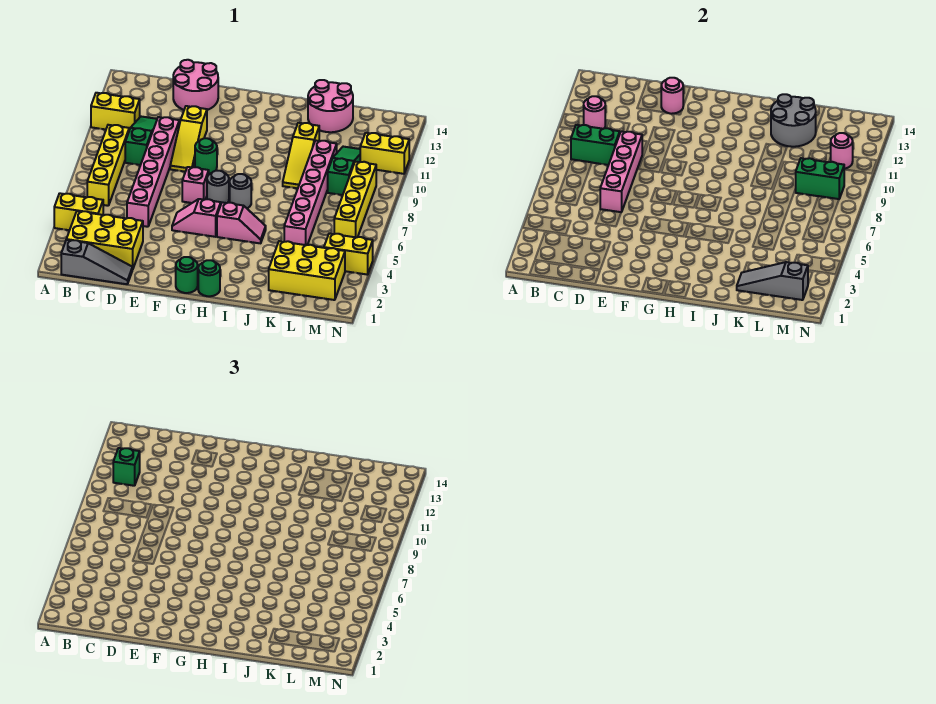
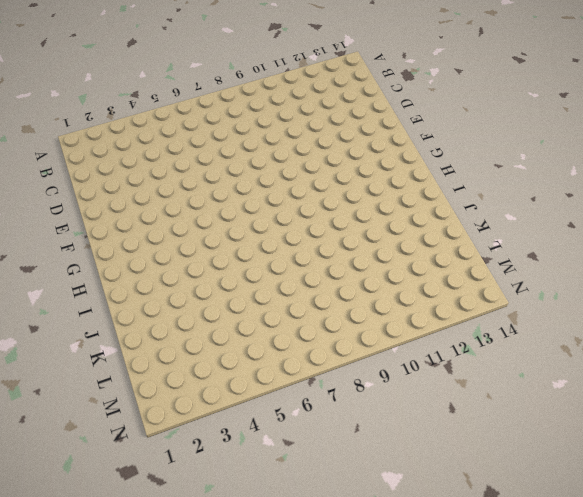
none -> yellow 1x2 brick [54,193,103,230]
none -> yellow 1x2 brick [91,93,140,130]
none -> grey 1x3 slope [61,240,132,284]
none -> yellow 2x3 brick [66,211,143,270]

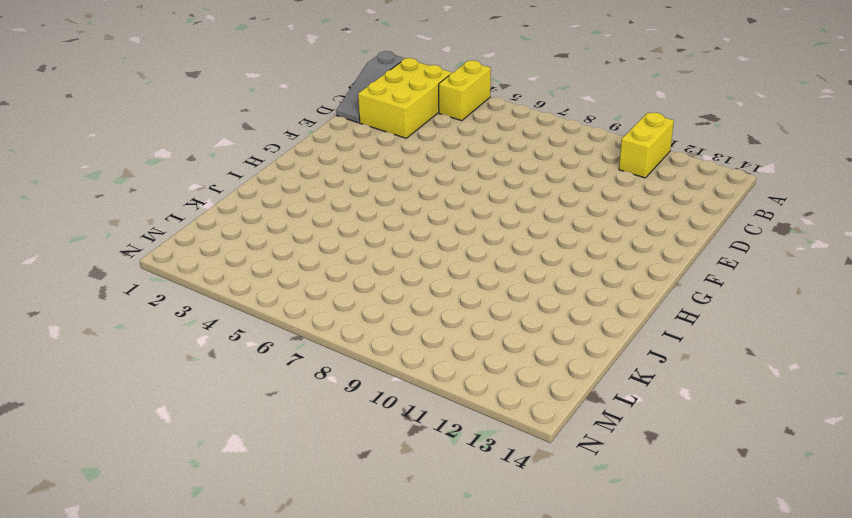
none -> yellow 1x4 brick [87,125,129,206]
none -> green 1x3 slope [125,117,157,165]
none -> pink 1x6 brick [127,117,179,227]
none -> pink 2x2 round brick [173,60,218,110]

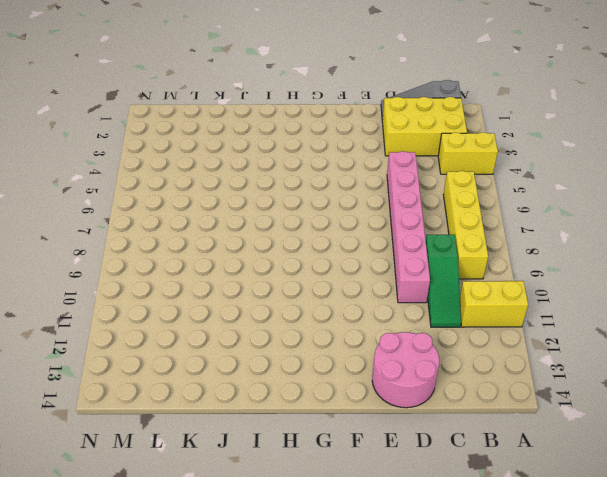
none -> yellow 1x3 slope [170,106,207,172]
none -> pink 1x2 slope [172,199,221,237]
none -> pink 1x1 brick [182,167,209,203]
none -> green 1x1 round brick [195,138,217,174]

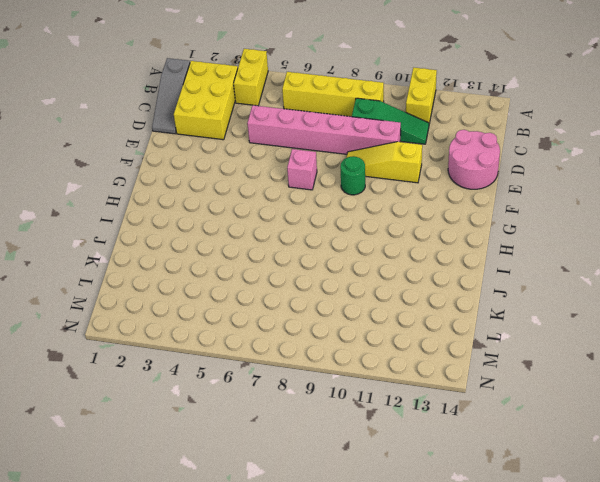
none -> pink 1x2 slope [172,199,221,237]
none -> green 1x1 round brick [176,257,198,293]
none -> grey 1x1 round brick [207,171,229,203]
none -> green 1x1 round brick [198,260,220,296]

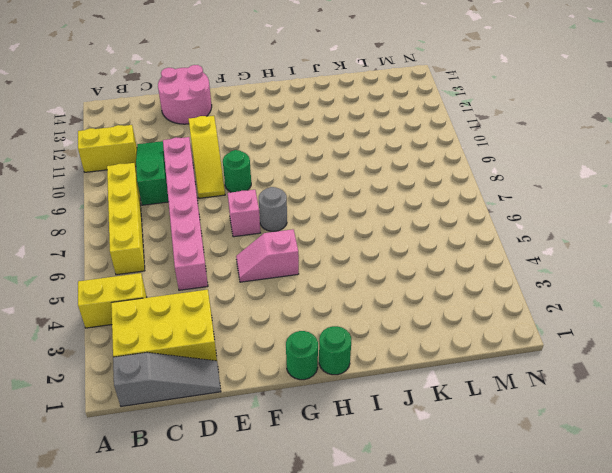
none -> pink 1x2 slope [217,202,266,243]
none -> grey 1x1 round brick [230,174,251,208]
none -> yellow 1x3 slope [283,123,319,188]
none -> pink 2x2 round brick [308,80,353,132]

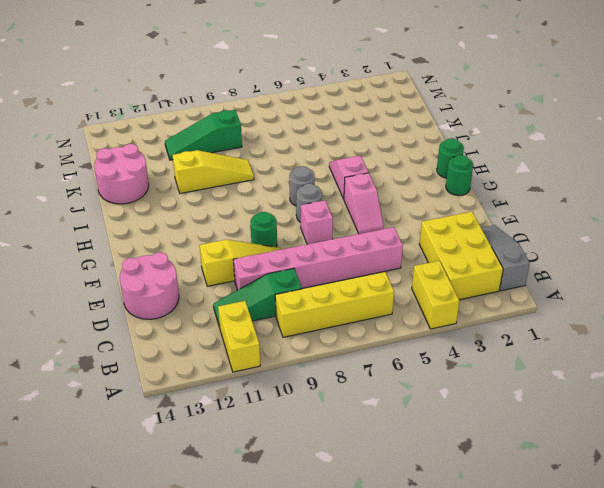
none -> yellow 2x3 brick [269,241,345,300]
none -> pink 1x6 brick [284,140,337,245]
none -> yellow 1x2 brick [324,233,373,275]
none -> yellow 1x4 brick [334,162,376,237]

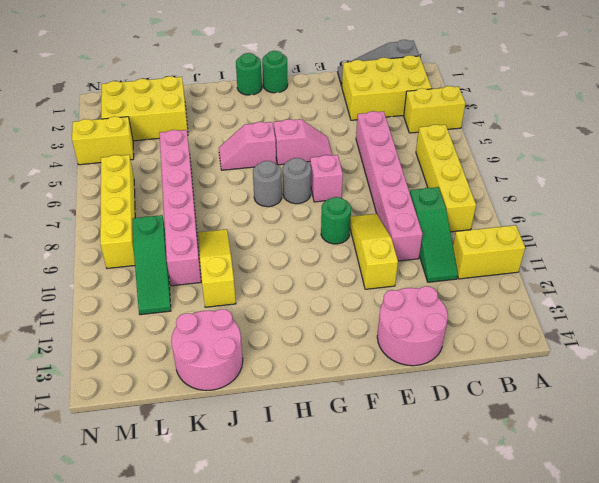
none -> yellow 1x2 brick [360,133,409,174]
none -> green 1x2 brick [571,125,620,165]
none -> pink 1x1 round brick [584,96,605,129]
none -> pink 1x4 brick [600,131,642,212]

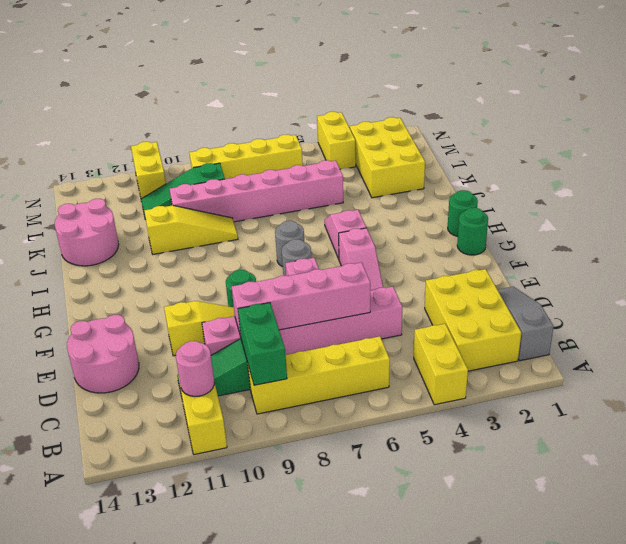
none -> pink 1x1 round brick [661,78,683,114]
none -> grey 2x2 round brick [771,94,816,147]
none -> grey 1x3 slope [737,262,808,300]
none -> green 1x2 brick [796,158,845,199]

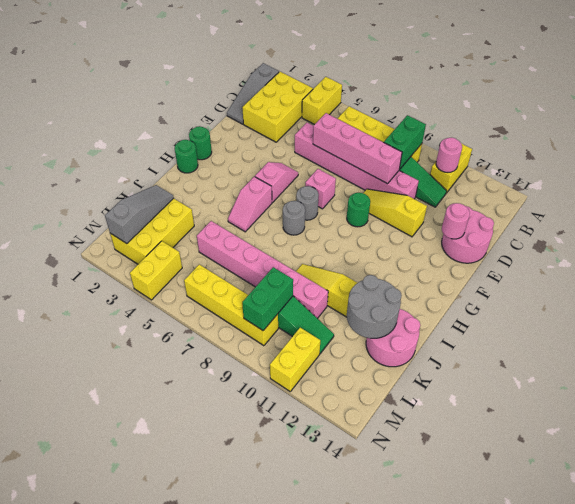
none -> pink 1x1 round brick [831,133,853,169]
none -> green 1x1 brick [113,448,140,486]

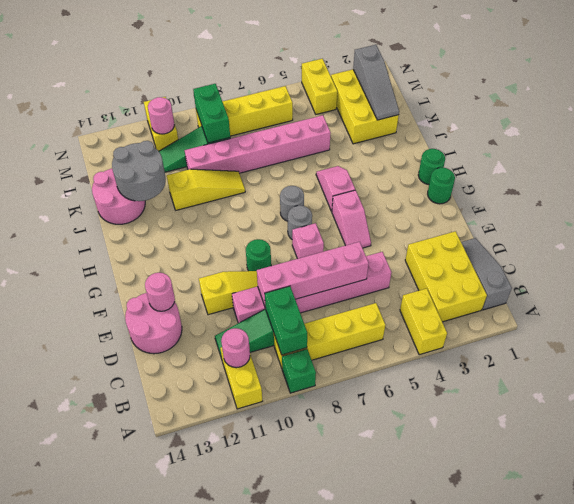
green 1x1 brick [282,349,316,393] -> green 1x1 brick moved to [113,448,140,486]

